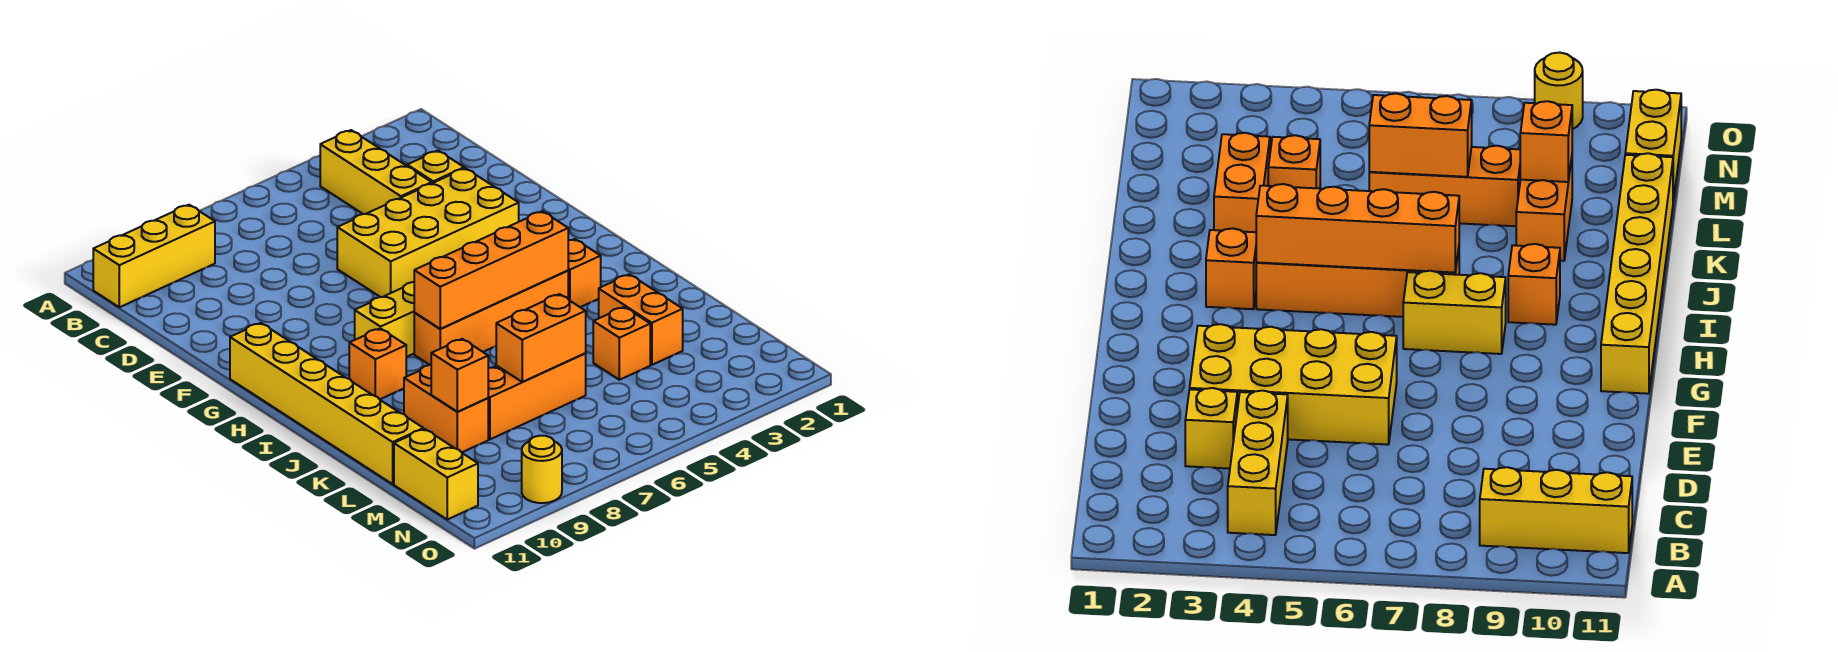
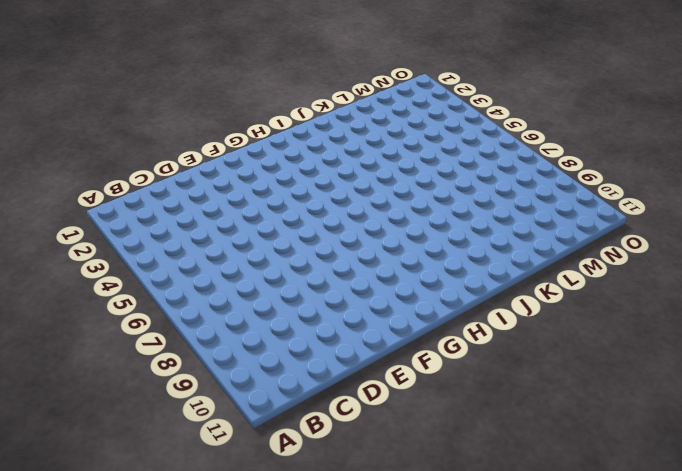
none -> yellow 1x3 brick [320,130,432,214]
none -> yellow 1x3 brick [93,205,215,307]
none -> yellow 1x1 brick [407,151,464,183]

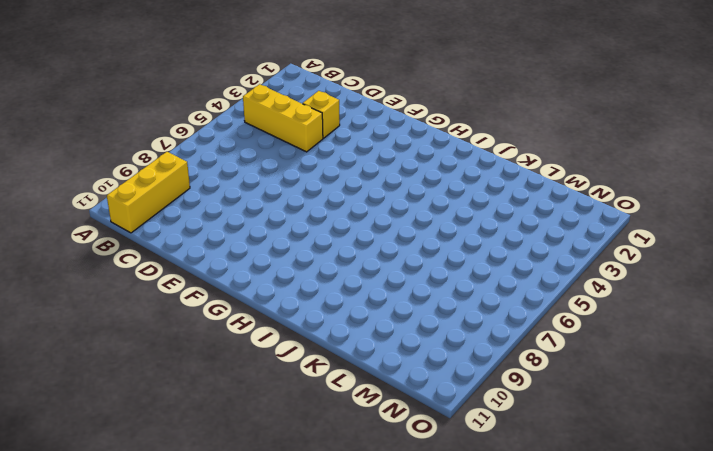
none -> yellow 2x4 brick [337,168,519,297]
none -> yellow 1x6 brick [230,323,423,484]
none -> yellow 1x2 brick [355,282,415,357]

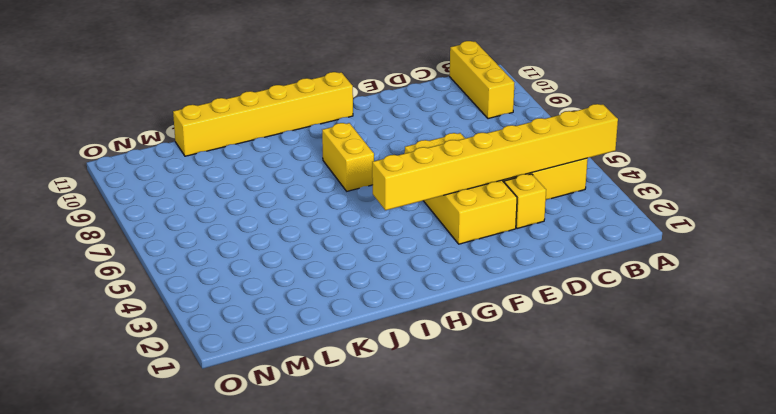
yellow 1x8 brick [372,104,618,210] -> none
none -> orange 1x1 brick [568,239,601,307]
none -> orange 1x4 brick [414,271,568,365]
none -> orange 1x1 brick [349,328,406,399]

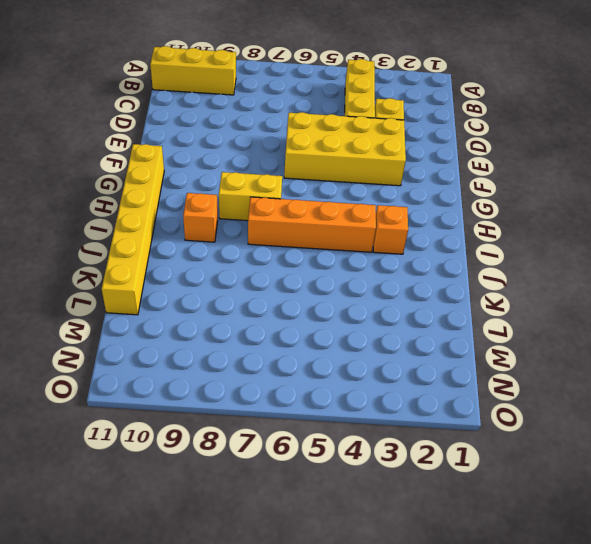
none -> orange 1x2 brick [599,274,683,365]
none -> orange 1x2 brick [404,365,488,452]
none -> orange 1x1 brick [593,307,650,380]

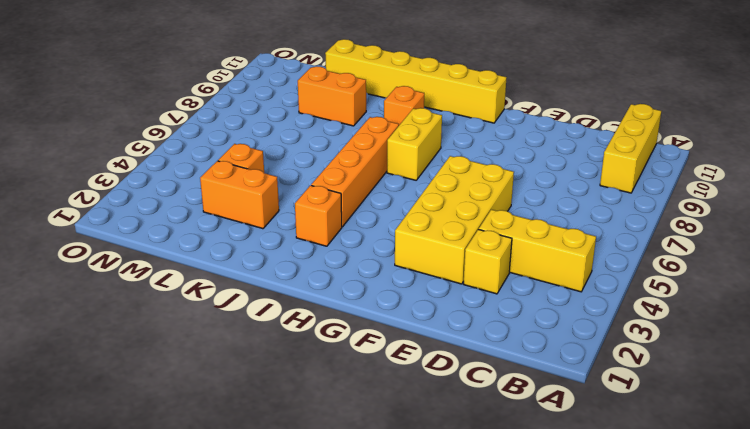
none -> orange 1x3 brick [488,353,586,439]
none -> yellow 1x2 brick [394,429,478,520]
none -> yellow 1x1 round brick [522,436,562,503]

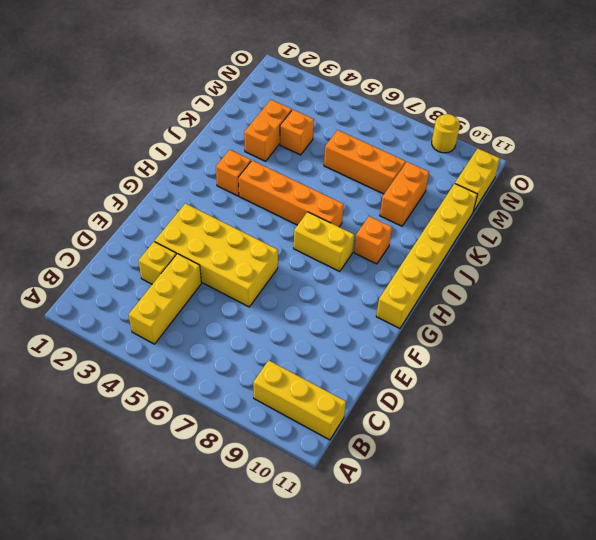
none -> orange 1x4 brick [414,211,568,329]
none -> orange 1x2 brick [496,294,586,382]
none -> orange 1x1 brick [431,339,488,412]

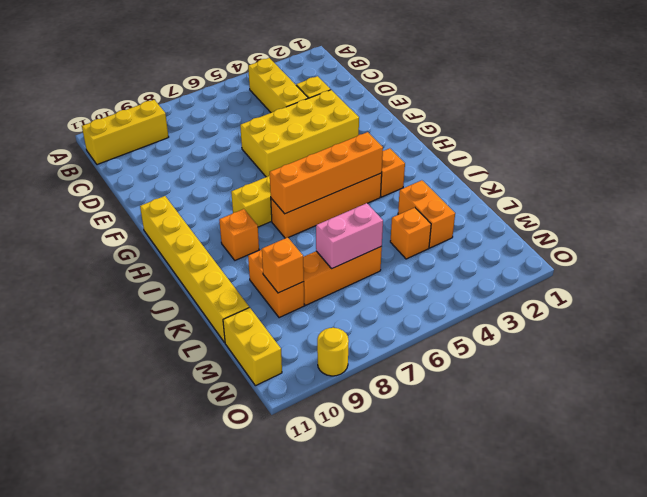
pink 1x2 brick [316,203,383,269] -> orange 1x2 brick [496,294,586,382]

